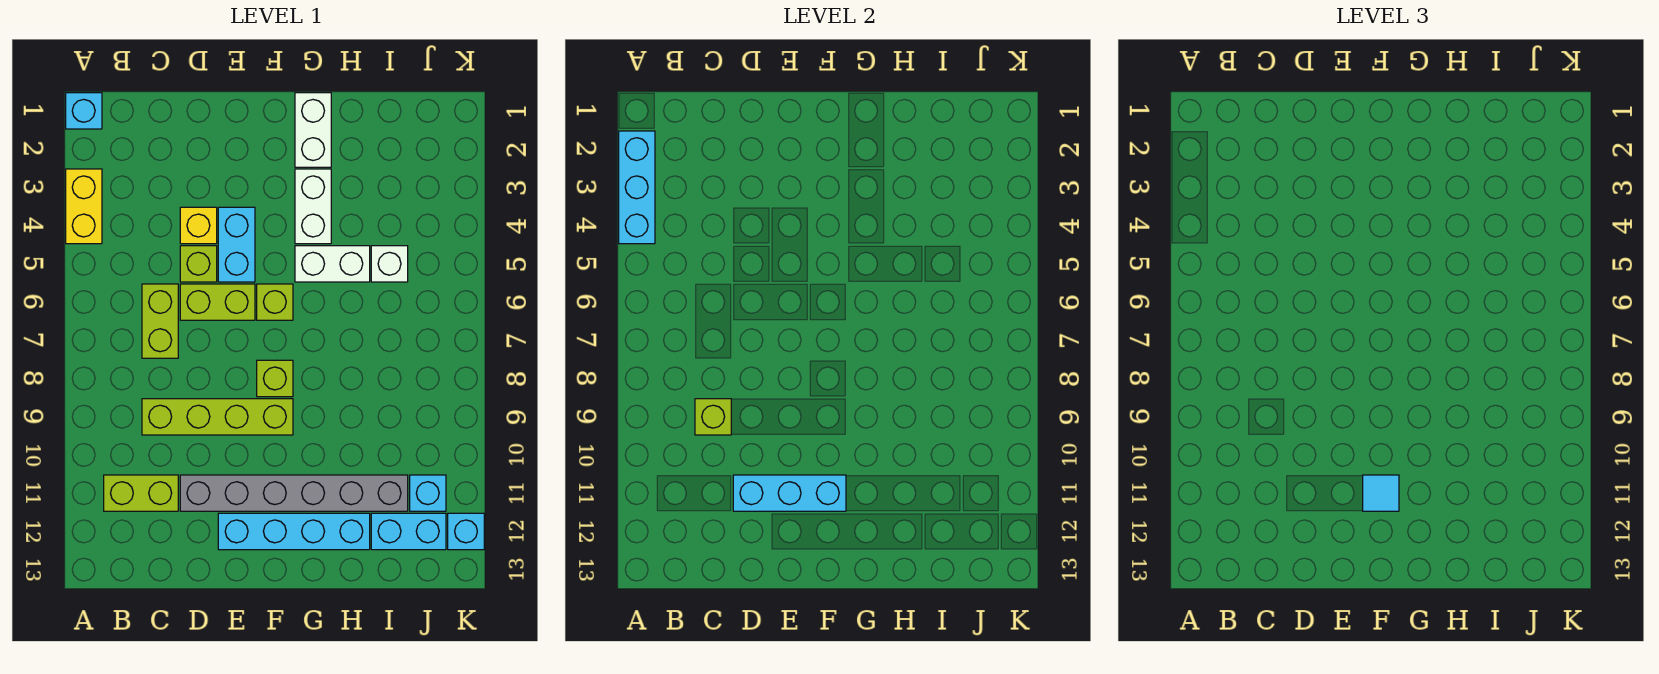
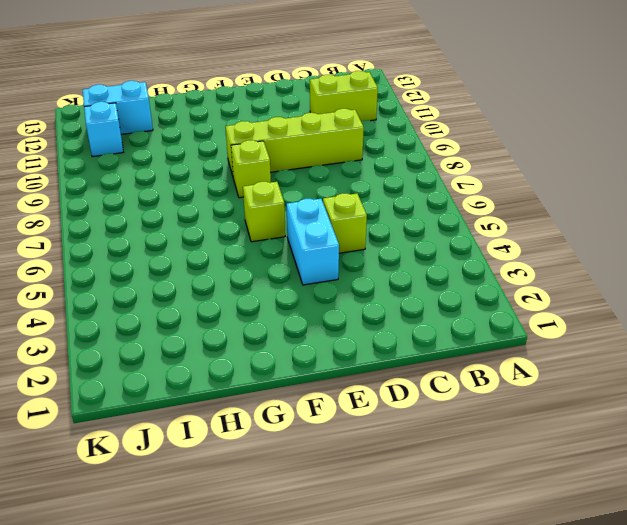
none -> cyan 1x1 brick [66,93,102,129]
none -> yellow 1x2 brick [66,169,102,244]
none -> lime 1x2 brick [142,284,178,358]

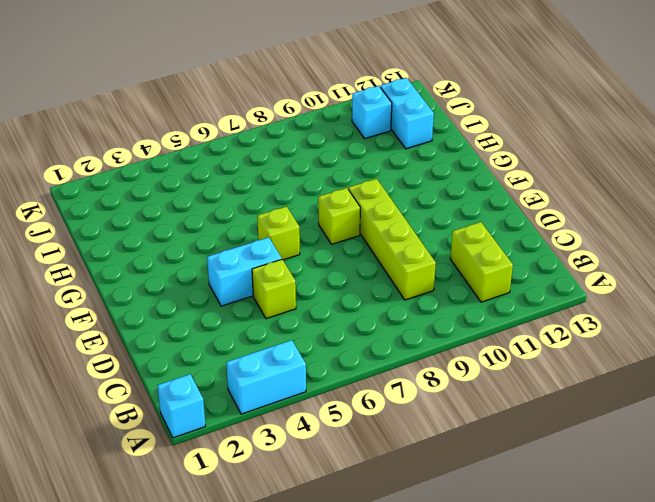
cyan 1x2 brick [226,340,306,414] -> yellow 1x2 brick [66,169,102,244]
none -> lime 1x2 brick [142,284,178,358]
none -> yellow 1x1 brick [180,207,217,244]
none -> lime 1x2 brick [180,284,255,320]

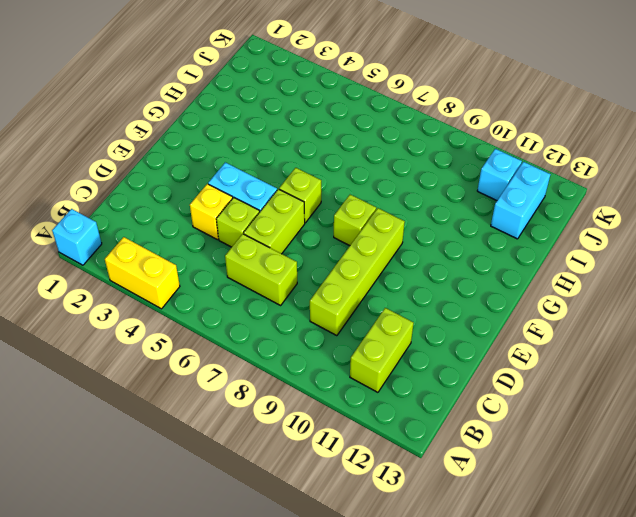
none -> grey 1x6 brick [180,475,408,511]
none -> cyan 1x4 brick [218,513,370,550]
none -> white 1x2 brick [295,93,331,167]

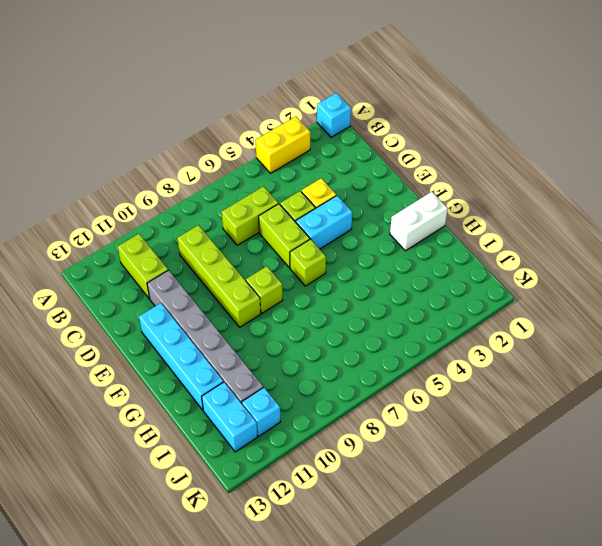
none -> white 1x2 brick [295,169,331,244]
none -> white 1x2 brick [295,246,370,282]
none -> white 1x1 brick [371,246,408,282]

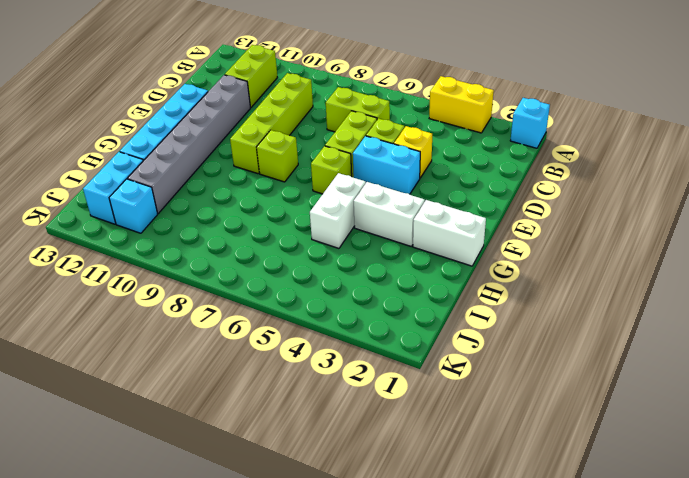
none -> white 1x1 brick [371,246,408,282]
none -> cyan 1x1 brick [448,513,484,550]
none -> cyan 1x3 brick [619,131,655,244]

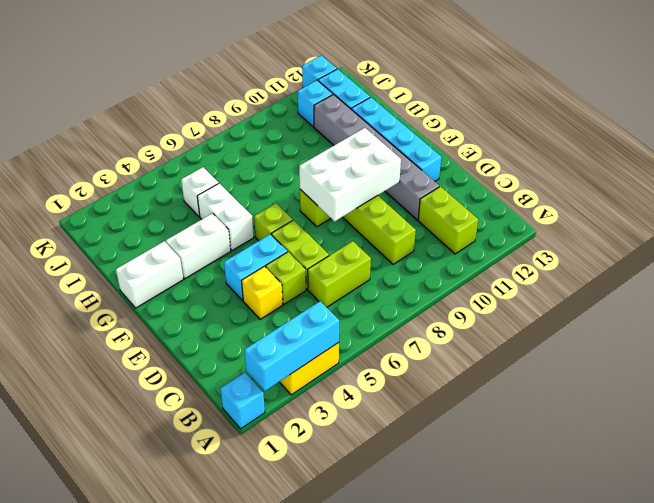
white 2x3 brick [299,128,401,221] -> none
none -> lime 1x1 brick [695,399,731,435]
none -> cyan 1x3 brick [733,475,846,511]
none -> cyan 1x1 tile [1363,475,1399,511]

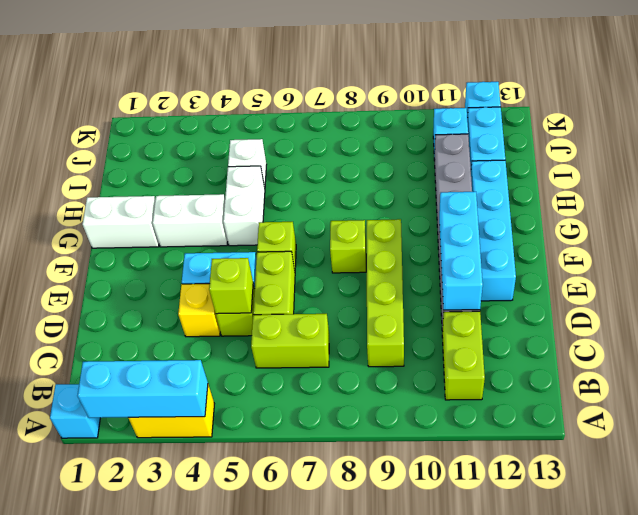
lime 1x1 brick [209,258,253,314] -> lime 1x1 brick moved to [695,399,731,435]
none -> cyan 1x1 tile [1363,475,1399,511]

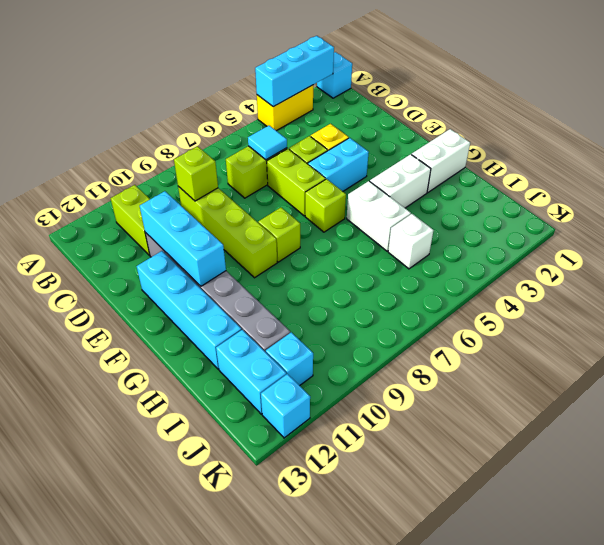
cyan 1x1 tile [248,126,287,160] -> cyan 1x1 tile moved to [1363,475,1399,511]

